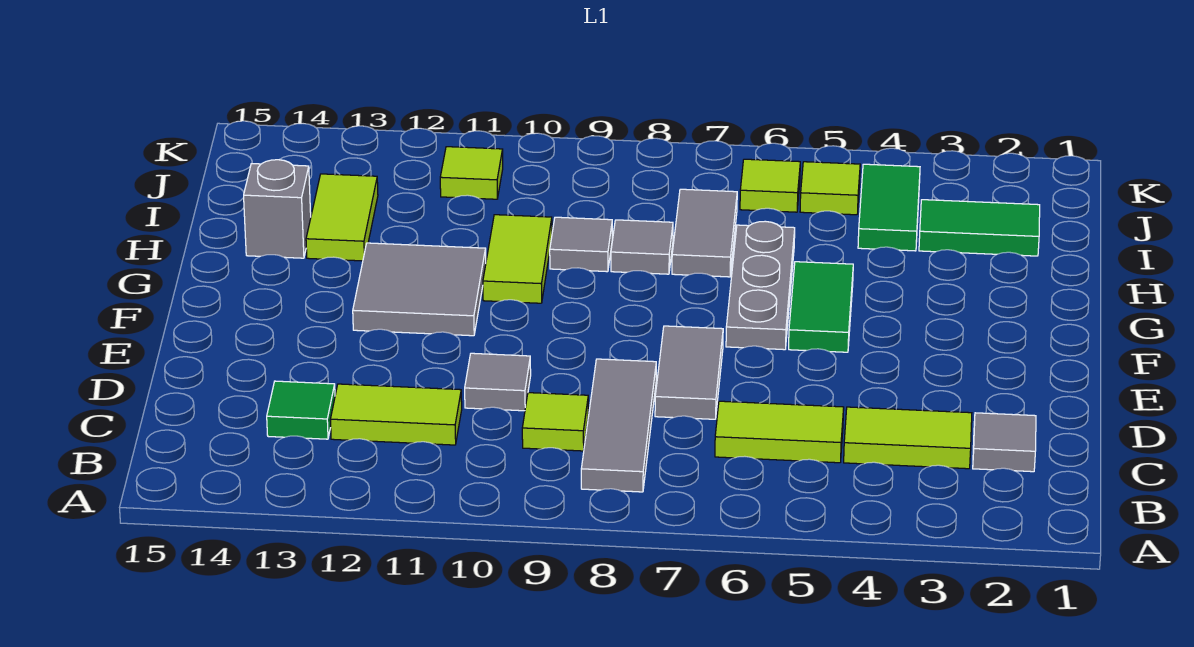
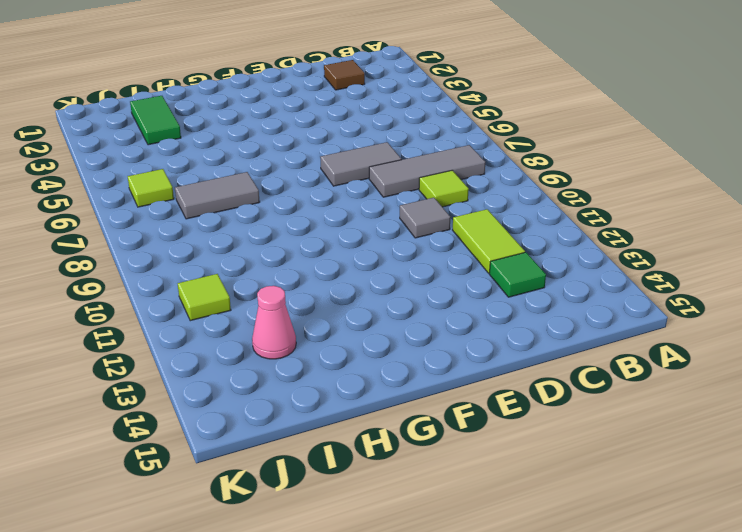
brown 1x1 tile [324,60,365,90] -> grey 1x1 tile [973,413,1036,472]
pink 1x1 cone [252,286,296,359] -> lime 1x2 tile [306,174,378,261]
none -> lime 1x2 tile [844,407,972,469]
none -> lime 1x2 tile [715,401,844,463]
none -> green 1x2 tile [789,262,853,352]

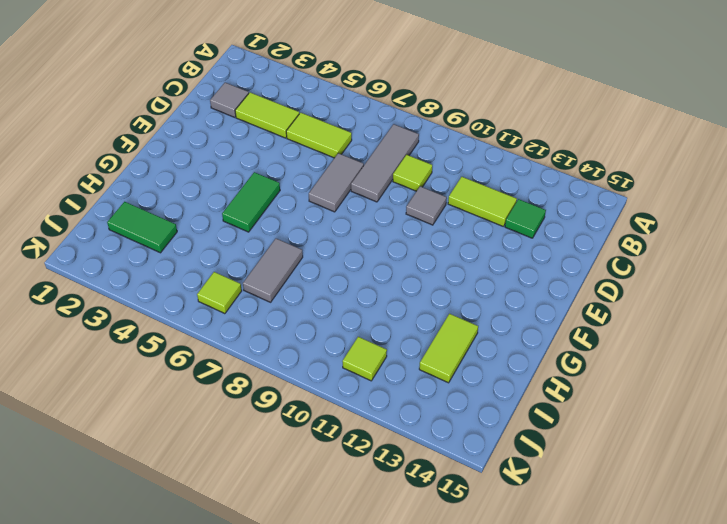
none -> grey 1x3 plate [726,221,795,350]
none -> grey 2x2 tile [353,243,486,336]
none -> lime 1x2 tile [483,215,552,303]

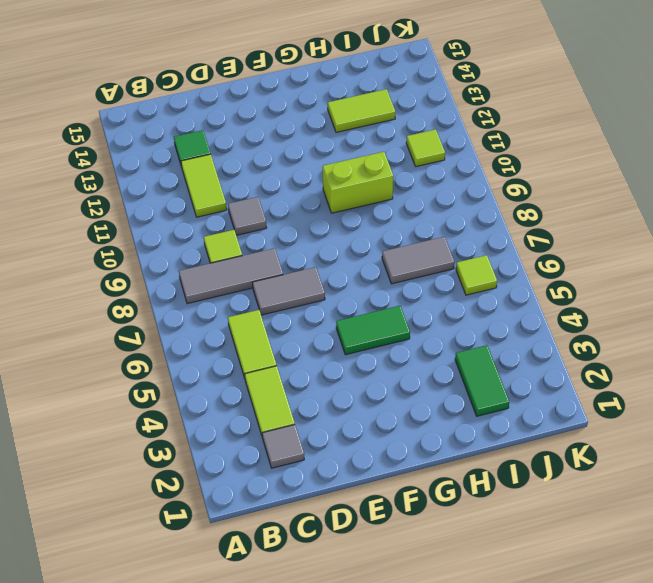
lime 1x2 brick [323,152,393,213] -> lime 1x2 tile [483,215,552,303]
none -> grey 1x3 plate [726,221,795,350]
none -> grey 2x2 tile [353,243,486,336]
none -> grey 1x1 tile [611,220,673,274]

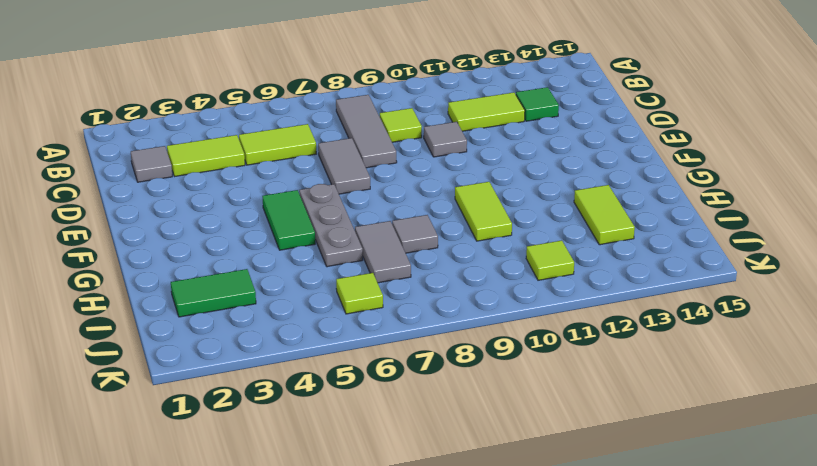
none -> grey 2x2 tile [353,243,486,336]
none -> grey 1x1 tile [550,217,612,272]
none -> grey 1x1 brick [244,160,311,258]

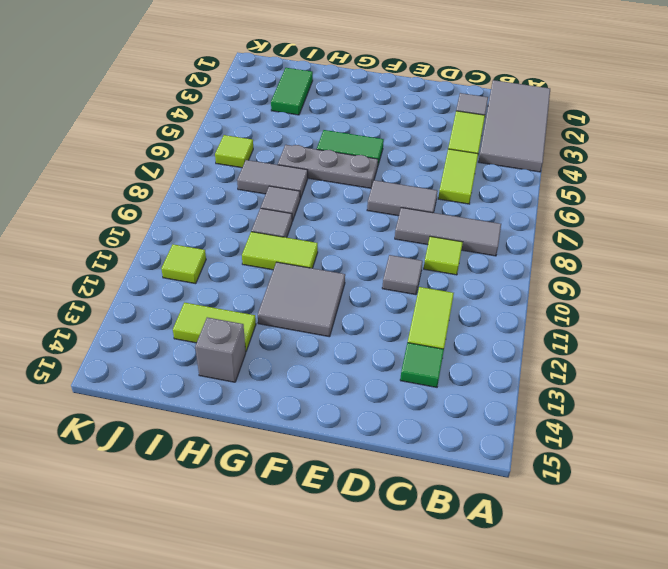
grey 2x4 tile [479,80,550,172] -> none
none -> green 1x2 tile [858,164,920,251]
none -> lime 1x1 tile [800,162,860,215]

